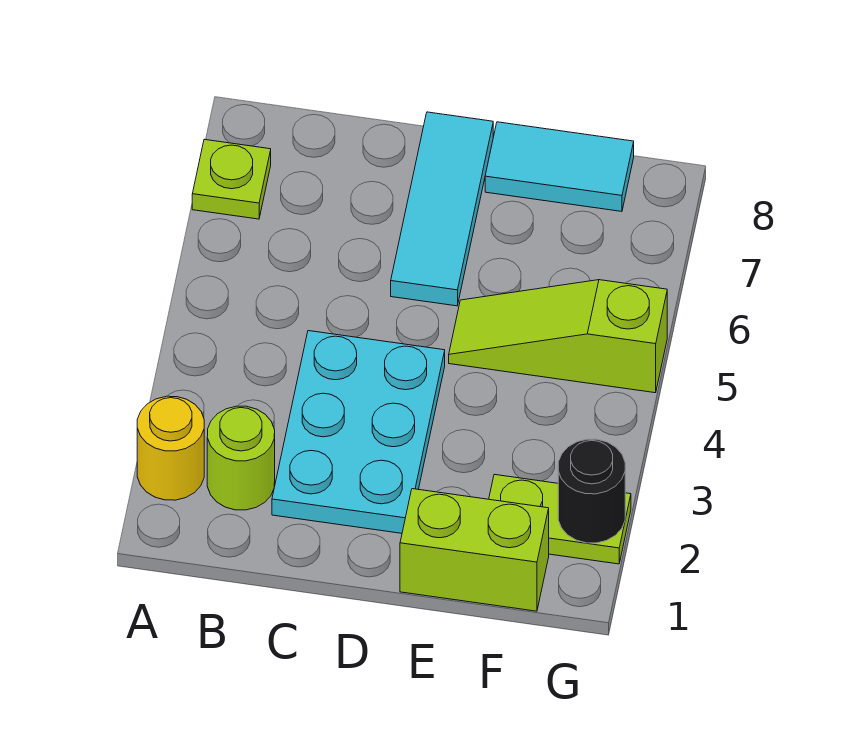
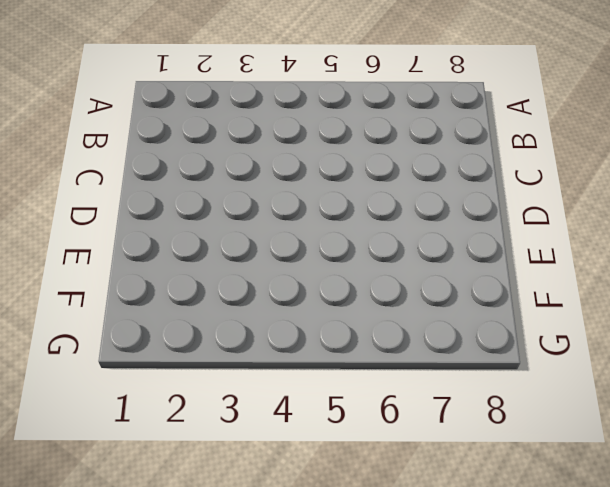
none -> yellow 1x1 round brick [137,396,204,500]
none -> lime 1x1 plate [192,139,271,219]

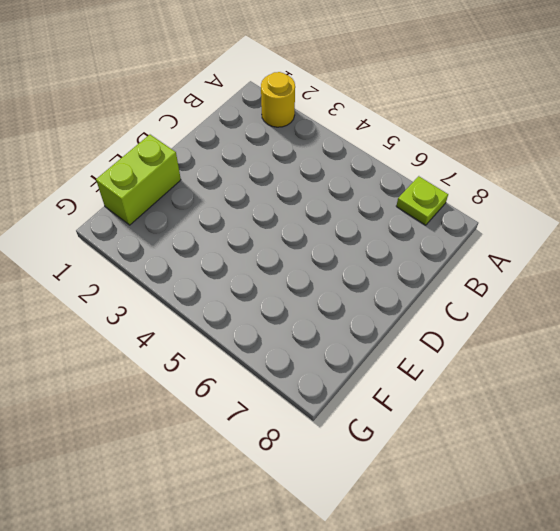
none -> lime 1x1 round brick [207,406,275,510]
none -> cyan 2x3 plate [272,331,445,533]

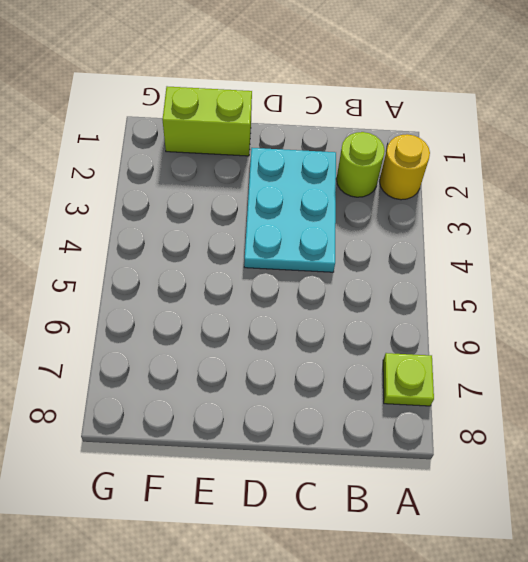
none -> cyan 1x3 tile [391,112,493,306]
none -> lime 1x3 slope [449,280,667,393]

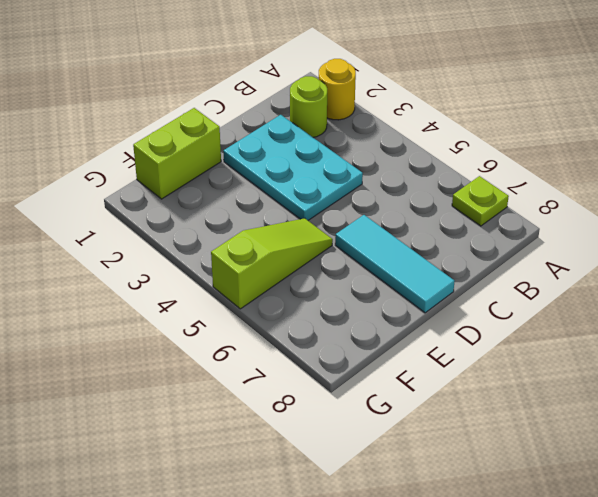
none -> cyan 1x2 tile [485,122,634,211]
none -> lime 1x2 plate [489,474,631,564]

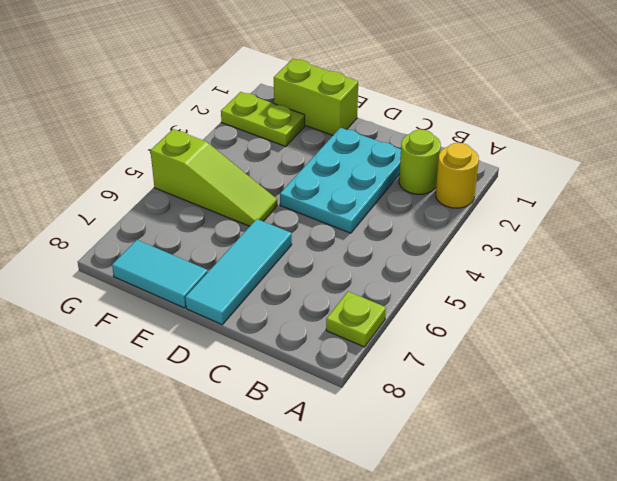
none -> black 1x1 round brick [558,439,625,543]

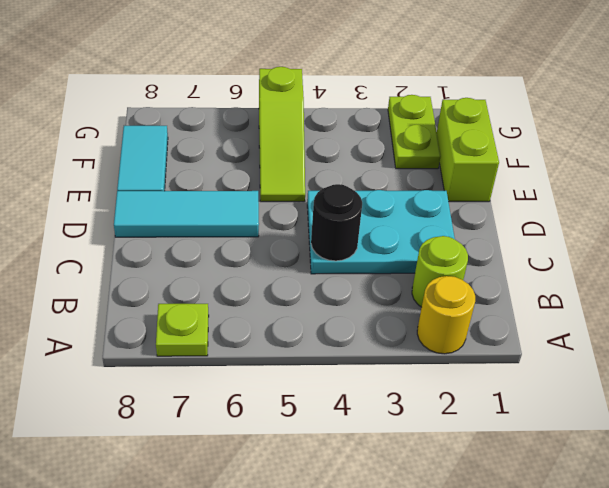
black 1x1 round brick [311,184,362,261] -> black 1x1 round brick moved to [558,439,625,543]

